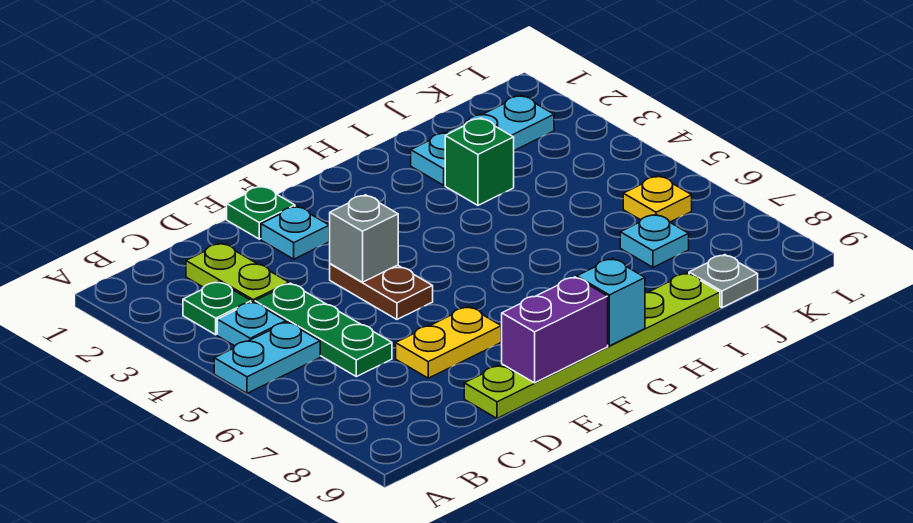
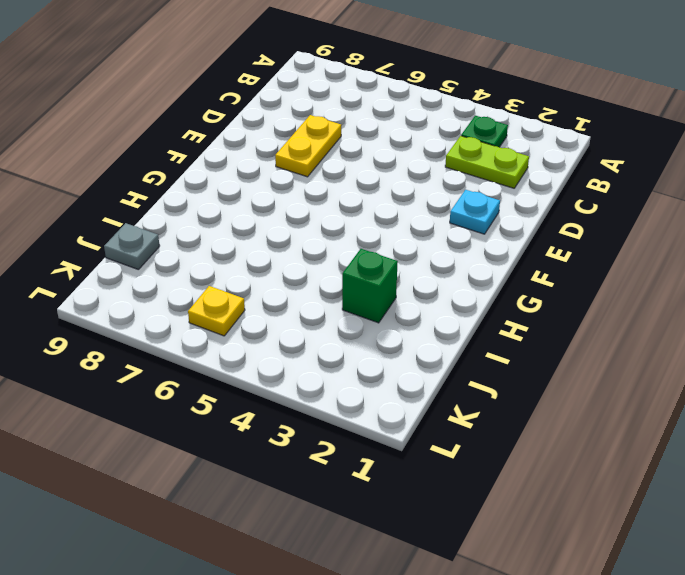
none -> cyan 1x2 plate [214,322,320,393]
none -> cyan 1x1 plate [217,302,286,346]
none -> green 1x3 plate [255,283,392,377]

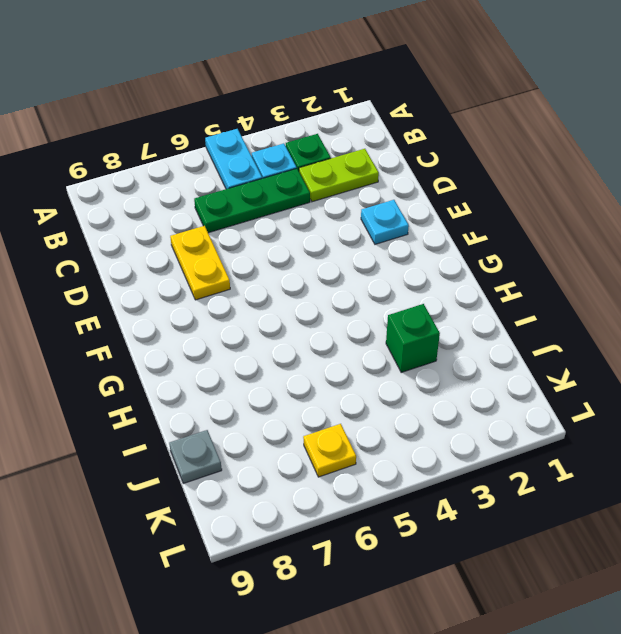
none -> lime 1x6 plate [464,273,720,418]
none -> green 1x1 plate [227,186,295,239]
none -> brown 1x2 plate [330,264,433,319]

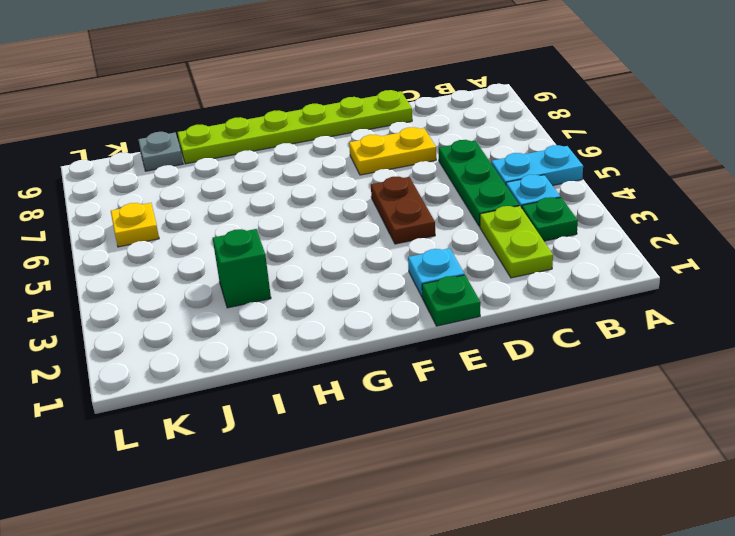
none -> cyan 1x3 plate [411,95,554,185]
none -> cyan 1x1 plate [620,214,689,267]
none -> grey 1x1 brick [329,195,398,282]

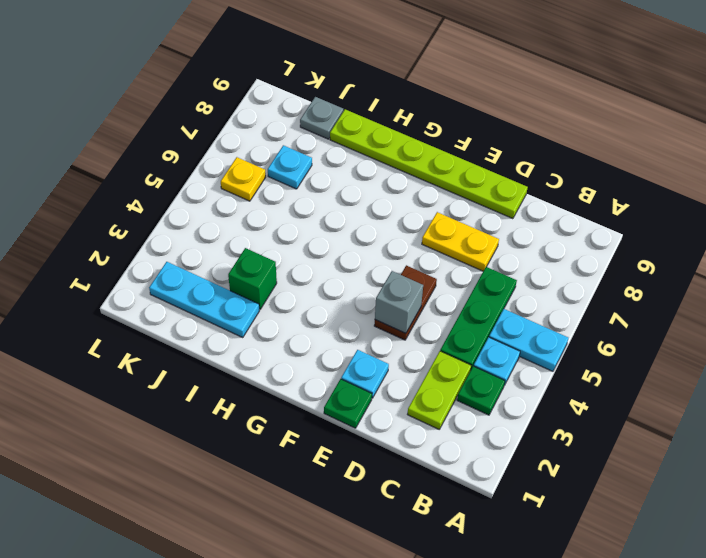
none -> purple 1x2 brick [502,277,608,383]
none -> cyan 1x1 brick [577,258,645,346]

